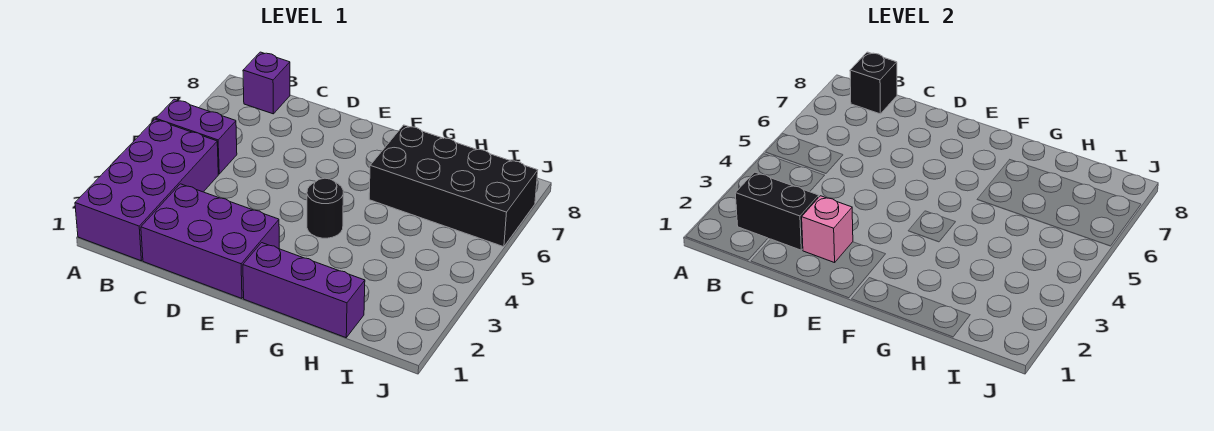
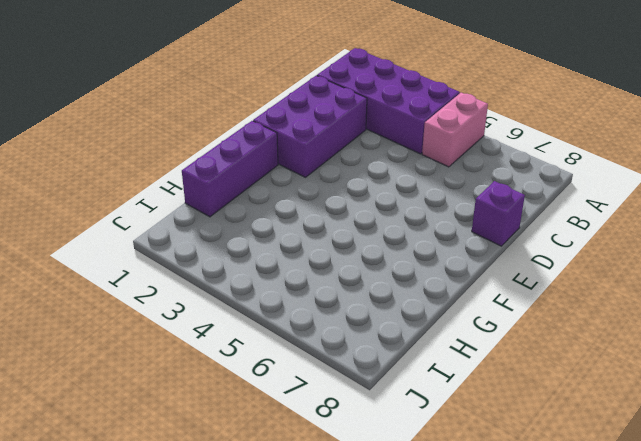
pink 1x2 brick [422,93,488,167] -> purple 1x2 brick [156,99,237,174]
purple 1x1 brick [472,181,525,246] -> purple 1x1 brick moved to [243,52,290,114]
none -> black 1x1 round brick [307,178,343,238]
none -> black 2x4 brick [369,125,538,247]

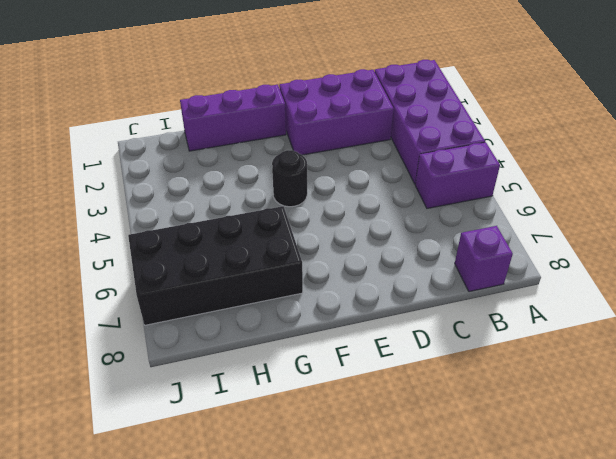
none -> black 1x2 brick [735,172,819,250]
none -> black 1x1 brick [850,52,897,114]

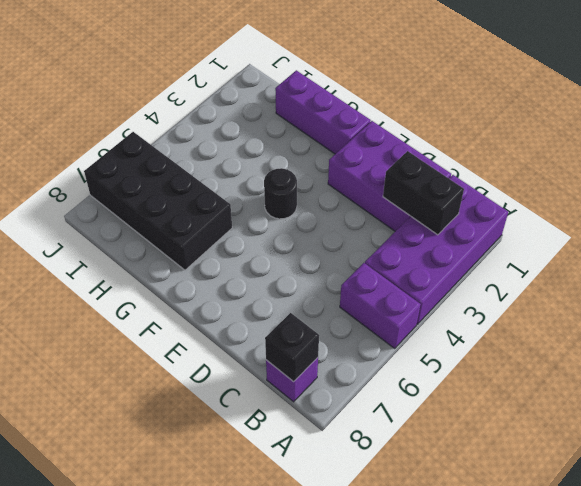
none -> pink 1x1 brick [802,196,853,263]

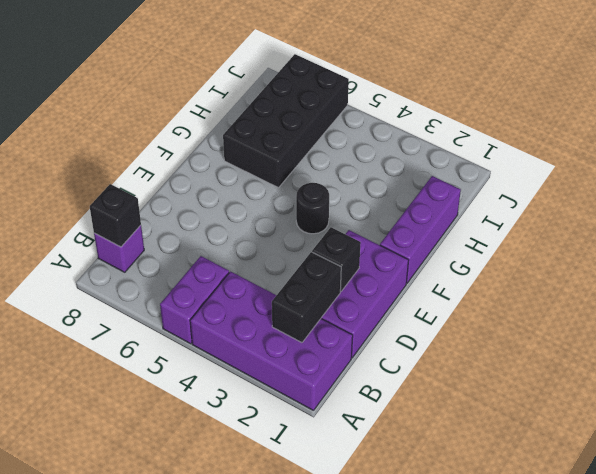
black 1x1 brick [312,227,361,291] -> pink 1x1 brick [802,196,853,263]

